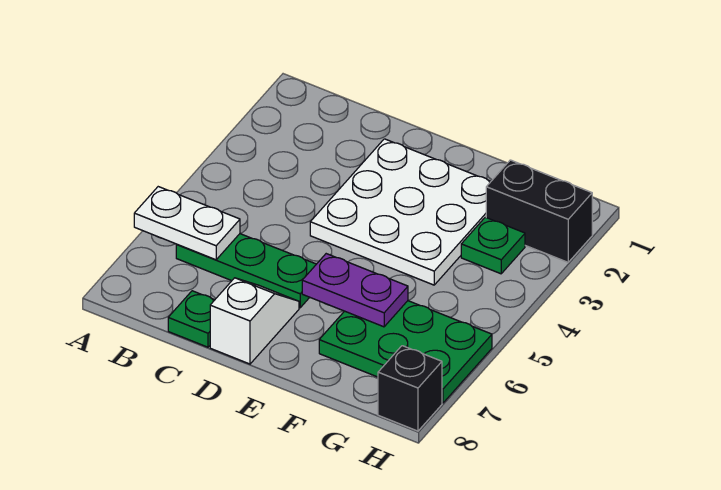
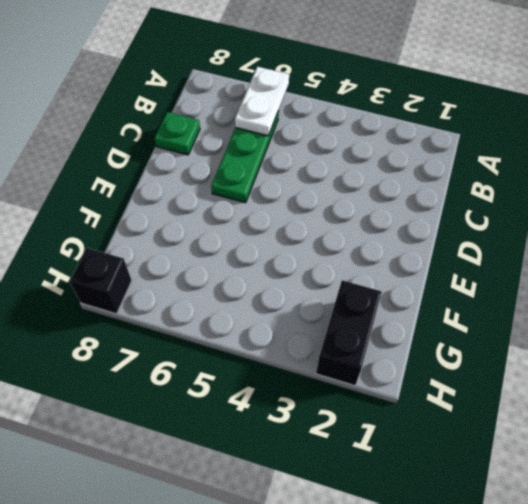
none -> white 3x3 plate [310,139,491,285]
none -> white 1x2 slope [210,278,299,364]

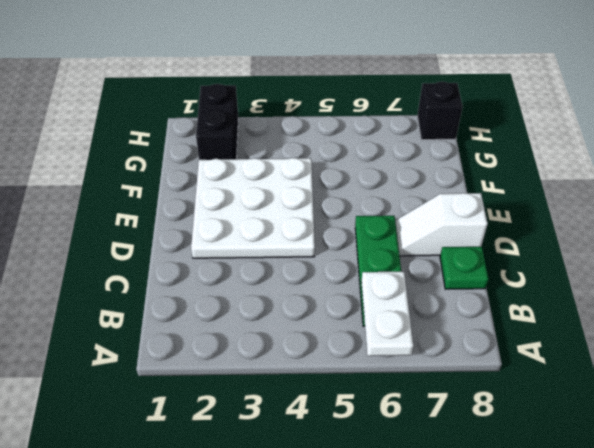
none -> green 2x3 plate [319,301,492,403]
none -> green 1x1 plate [461,217,525,274]

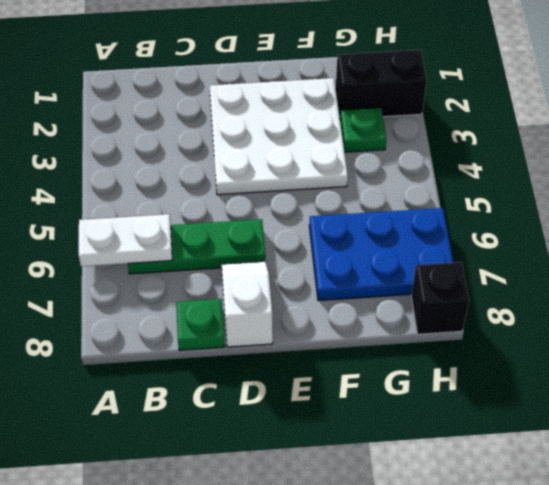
blue 2x3 plate [309,208,453,301] -> green 2x3 plate [319,301,492,403]
none -> purple 1x2 plate [302,254,408,327]

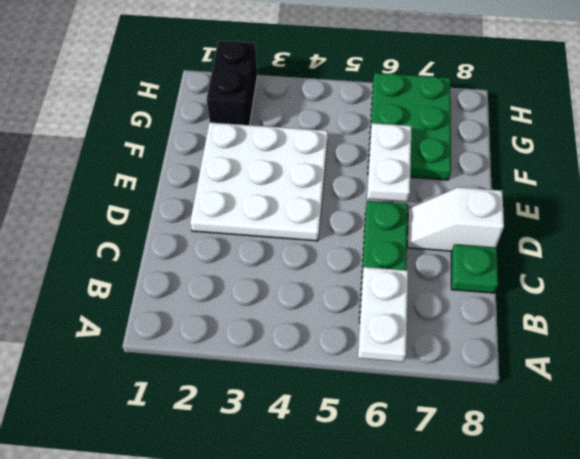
white 1x2 plate [367,123,412,202] -> purple 1x2 plate [302,254,408,327]
none -> green 1x1 plate [461,217,525,274]
none -> black 1x1 brick [378,346,442,431]

